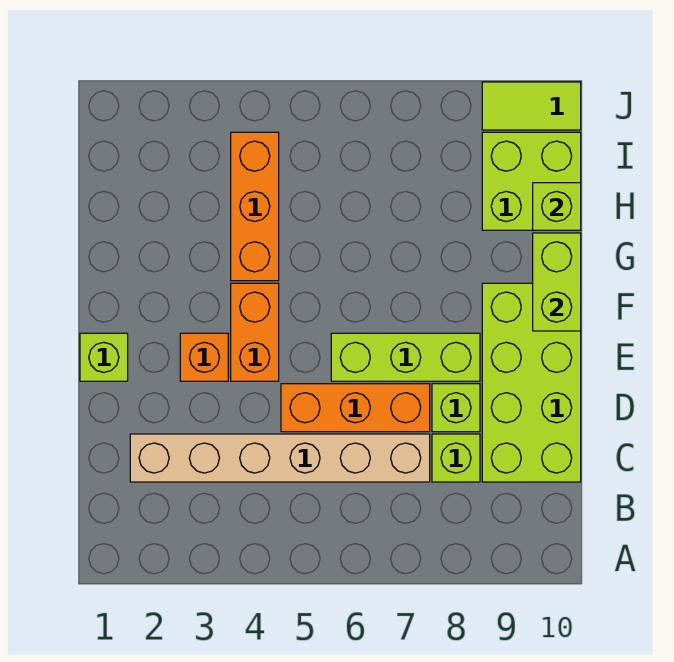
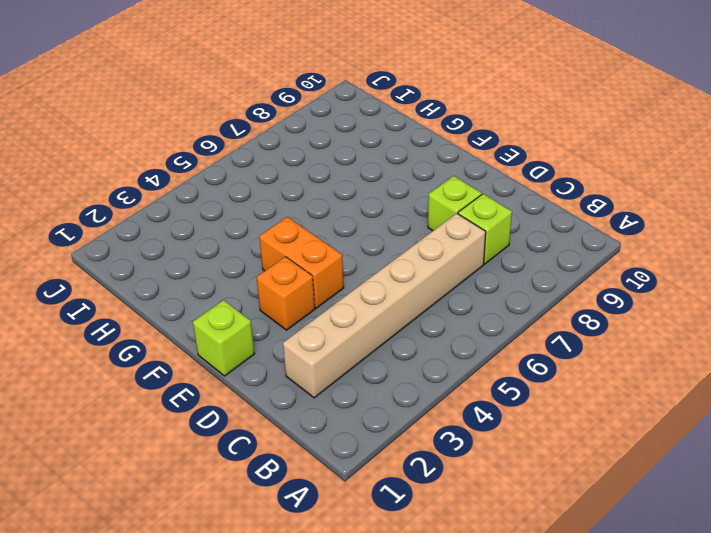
none -> lime 2x4 brick [482,283,581,482]
none -> orange 1x3 brick [281,384,430,432]
none -> lime 1x3 brick [331,333,480,381]

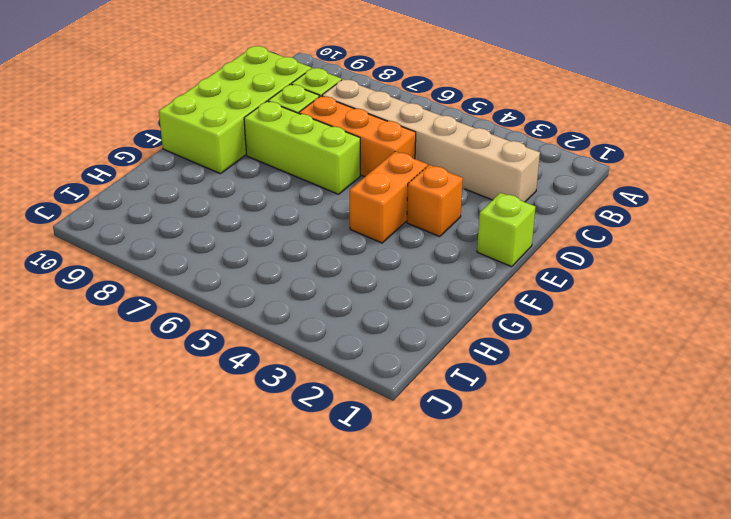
none -> orange 1x3 brick [231,132,279,281]
none -> lime 2x2 brick [482,132,581,230]
none -> lime 1x2 tile [482,82,581,130]

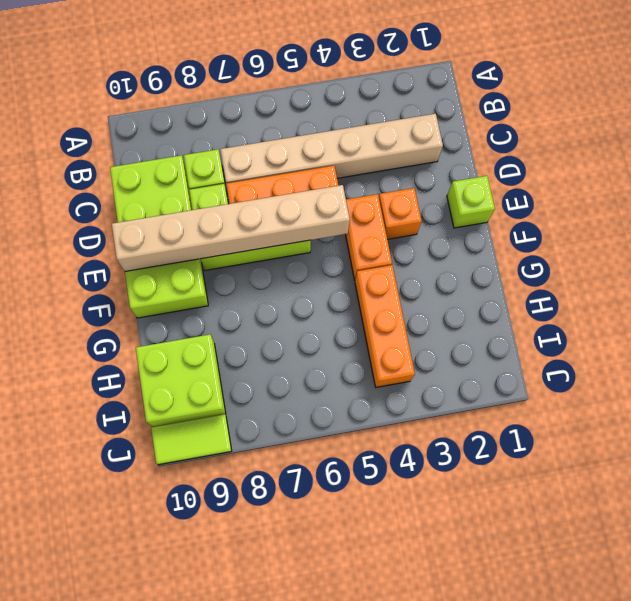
tan 1x6 brick [112,185,350,271] -> none
none -> lime 1x2 brick [533,233,581,331]
none -> lime 1x1 brick [533,183,581,230]

